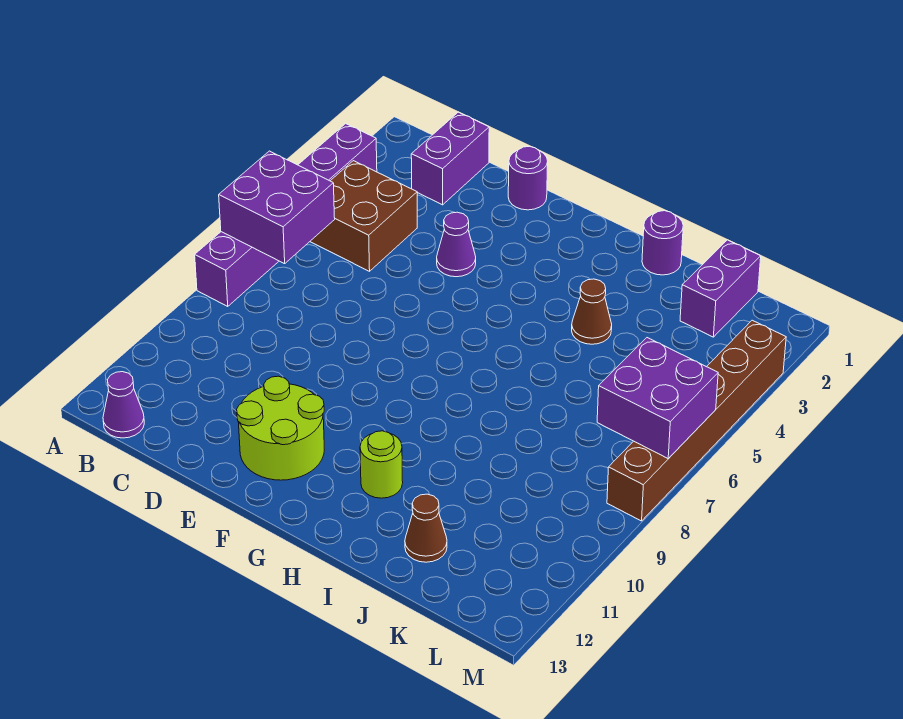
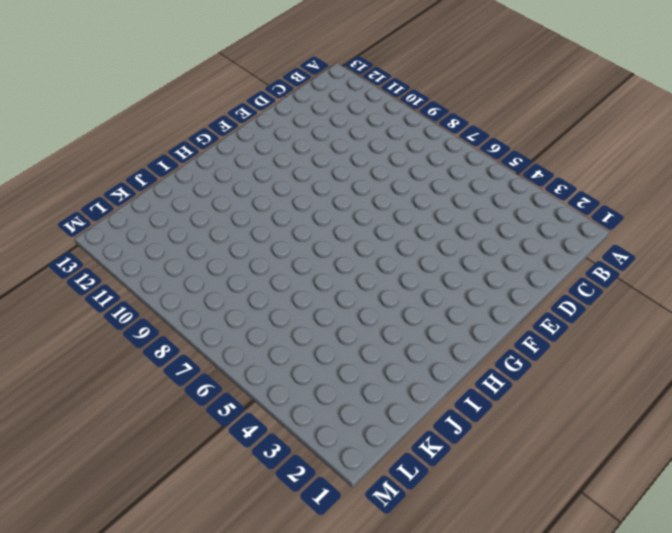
none -> purple 1x6 brick [195,124,377,306]
none -> brown 2x2 brick [310,161,417,271]
none -> purple 1x1 cone [103,372,144,438]

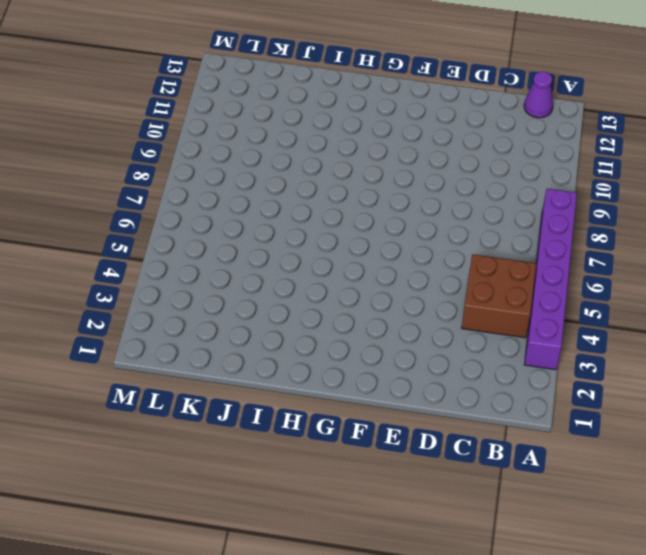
none -> purple 1x2 brick [411,112,489,205]
none -> purple 1x1 round brick [508,146,548,210]
none -> purple 1x1 cone [437,212,476,277]

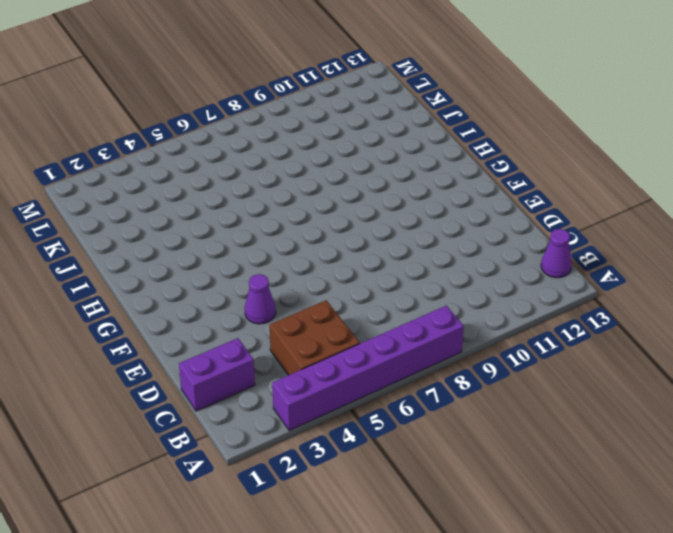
none -> purple 1x1 round brick [508,146,548,210]
none -> lime 2x2 round brick [237,376,324,480]
none -> lime 1x1 round brick [360,431,403,498]

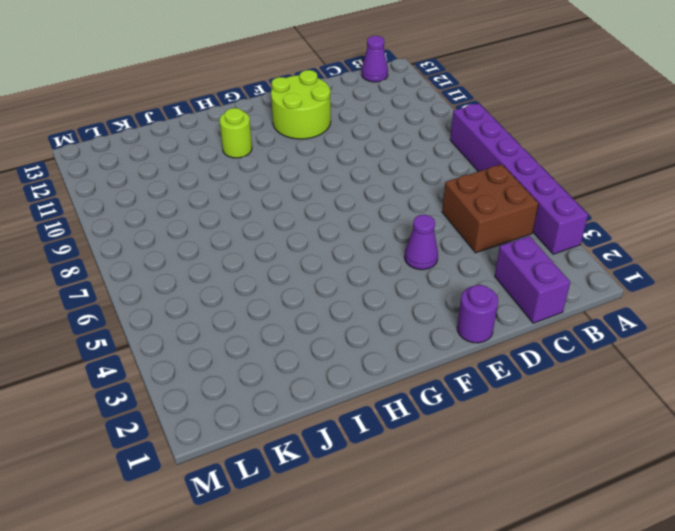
none -> purple 1x1 round brick [642,211,683,275]
none -> brown 1x1 cone [572,279,612,344]
none -> brown 1x1 cone [405,494,447,562]

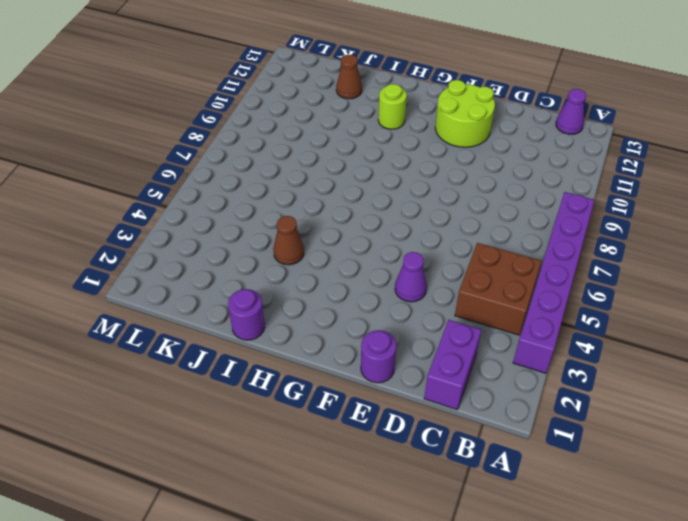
none -> purple 1x2 brick [680,240,761,337]
none -> brown 1x6 brick [607,320,786,521]
none -> purple 2x2 brick [219,151,335,264]

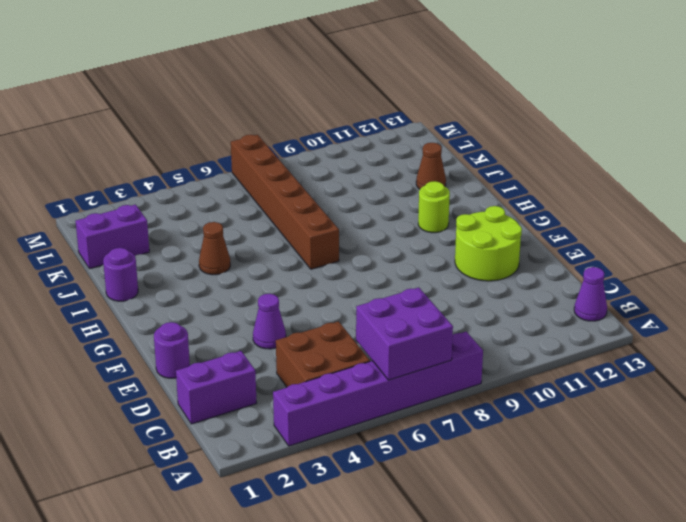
brown 1x6 brick [231,135,339,269] -> brown 1x6 brick turned to [607,320,786,521]
none -> purple 2x2 brick [597,338,718,459]

